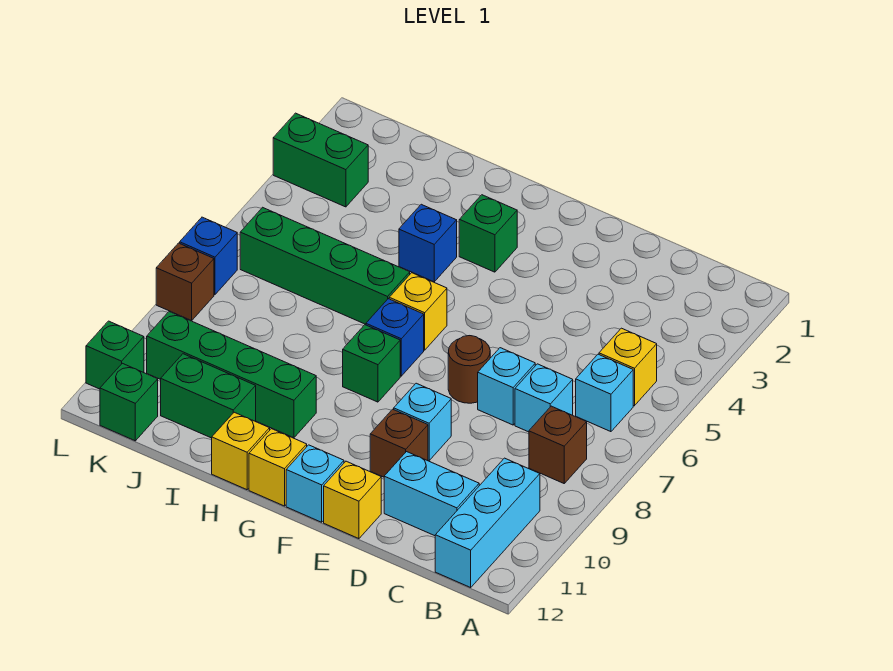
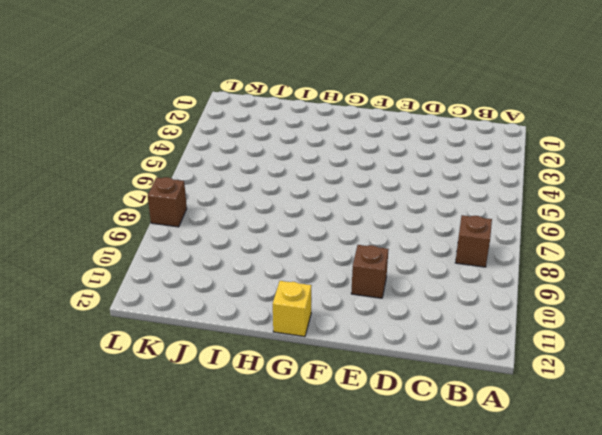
none -> yellow 1x1 brick [599,328,657,406]
none -> cyan 1x1 brick [576,354,633,432]
none -> cyan 1x3 brick [435,458,540,587]

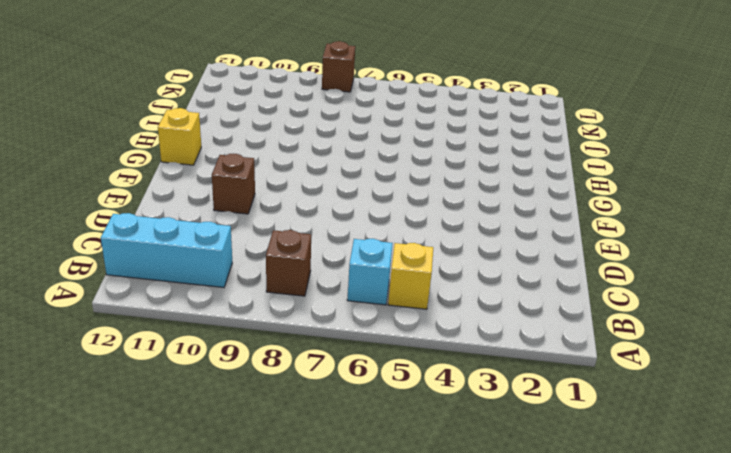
none -> cyan 1x1 brick [515,364,573,432]
none -> cyan 1x2 brick [384,452,479,536]
none -> cyan 1x1 brick [478,348,535,425]

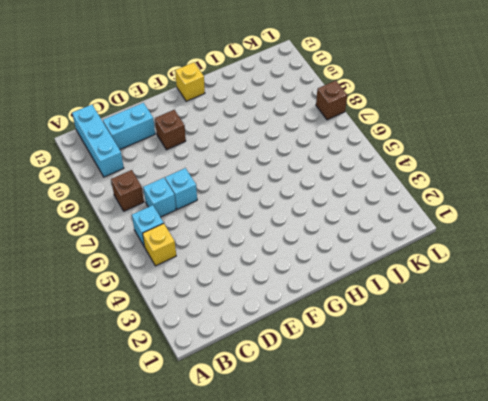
none -> brown 1x1 round brick [448,336,490,403]
none -> cyan 1x1 brick [394,383,451,461]
none -> yellow 1x1 brick [324,461,381,539]

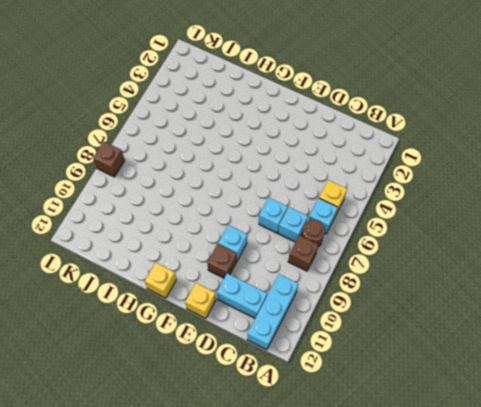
brown 1x1 round brick [302,220,325,247] -> brown 1x1 round brick moved to [448,336,490,403]
none -> cyan 1x1 brick [286,445,344,522]
none -> green 1x1 brick [459,195,517,272]
none -> yellow 1x1 brick [389,273,447,350]

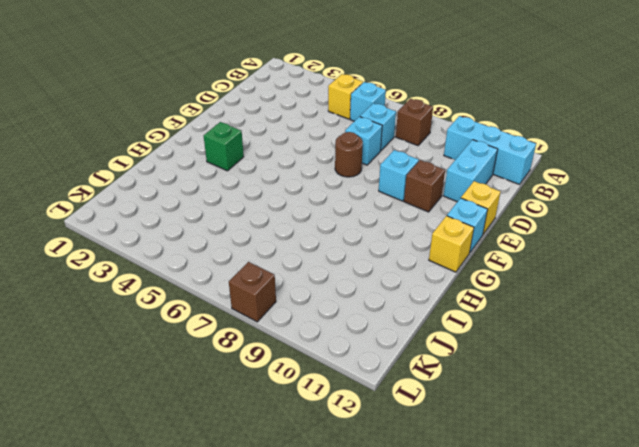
none -> yellow 1x1 brick [389,273,447,350]
none -> blue 1x1 brick [366,299,424,376]
none -> green 1x1 brick [343,325,400,402]

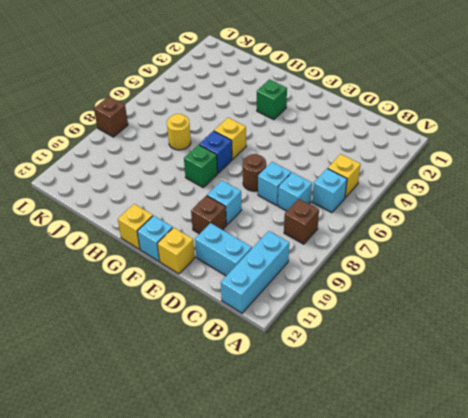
yellow 1x1 round brick [167,114,191,150] -> none
none -> blue 1x1 brick [399,204,457,282]
none -> green 1x4 brick [240,207,410,324]
none -> green 1x4 brick [147,312,316,438]

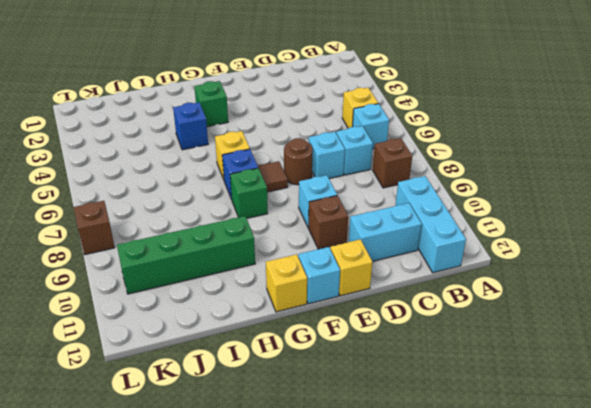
brown 1x1 tile [258,161,288,192] -> none
none -> green 1x4 brick [240,207,410,324]
none -> yellow 1x1 brick [212,412,270,490]
none -> green 1x2 brick [161,354,256,438]

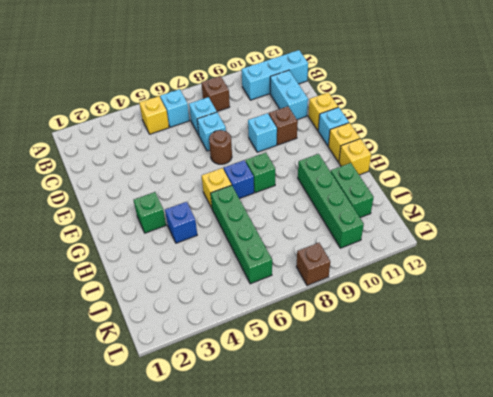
none -> green 1x2 brick [273,113,368,207]
none -> green 1x1 brick [100,363,158,441]
none -> blue 1x1 brick [180,217,237,294]

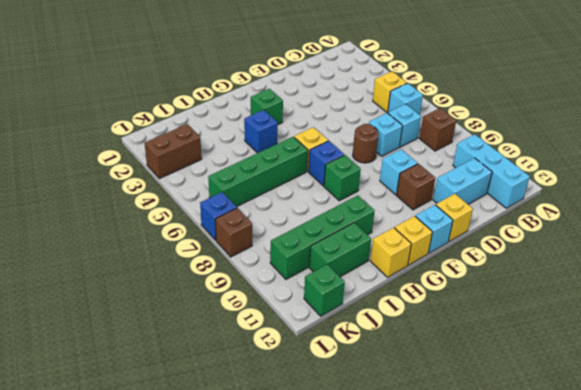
brown 1x2 brick [145,124,202,179] -> green 1x2 brick [273,113,368,207]
none -> green 1x1 brick [86,321,144,389]

